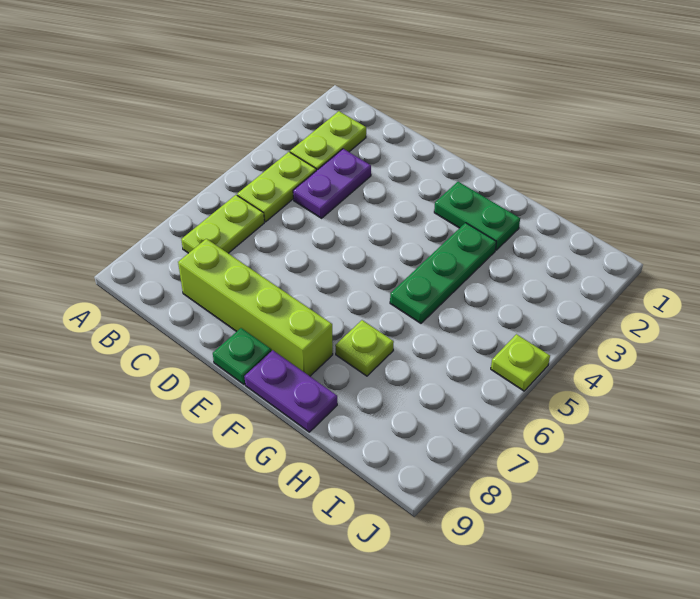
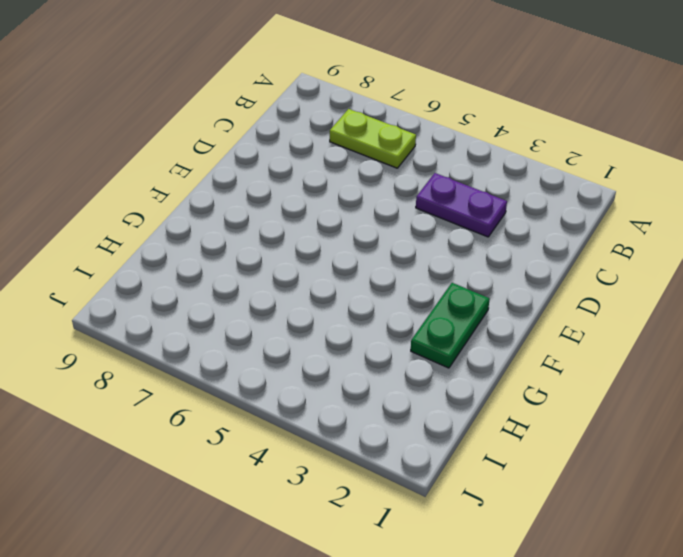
none -> lime 1x2 plate [290,111,366,171]
none -> lime 1x2 plate [237,152,316,222]

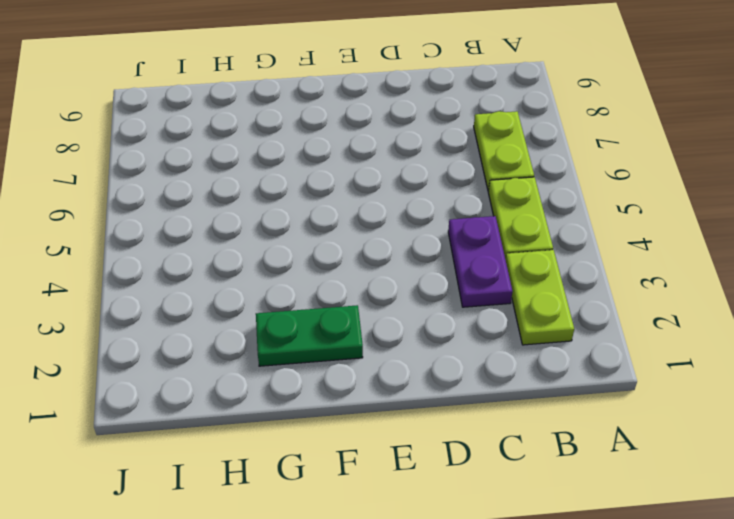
none -> lime 1x4 brick [178,239,333,376]
none -> green 1x1 plate [213,328,271,384]

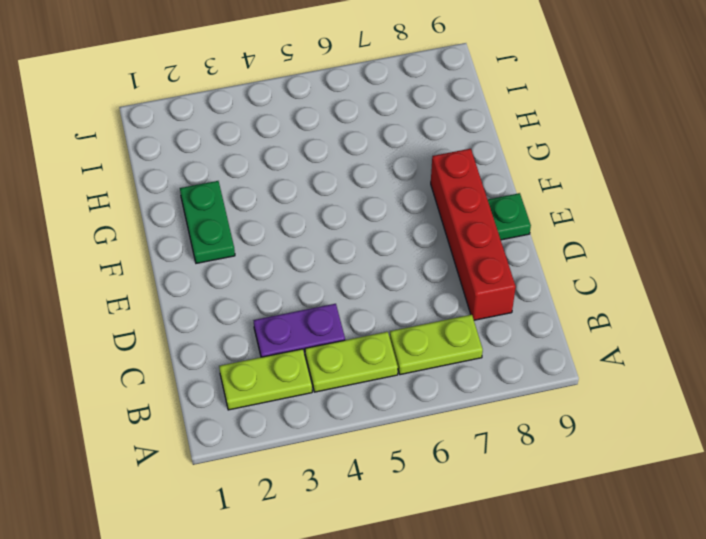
red 1x4 brick [431,149,516,320] -> lime 1x4 brick [178,239,333,376]
none -> purple 1x2 plate [244,350,337,432]
none -> green 1x3 plate [390,223,496,323]

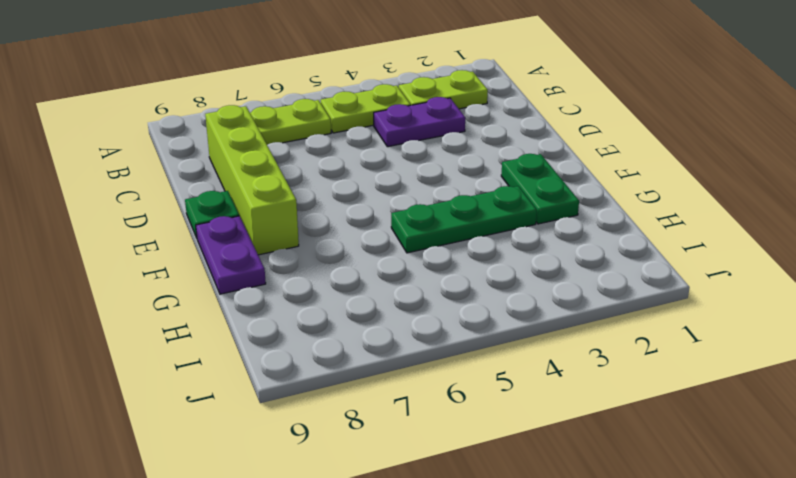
none -> lime 1x1 plate [335,320,394,376]
none -> lime 1x1 plate [491,334,550,391]

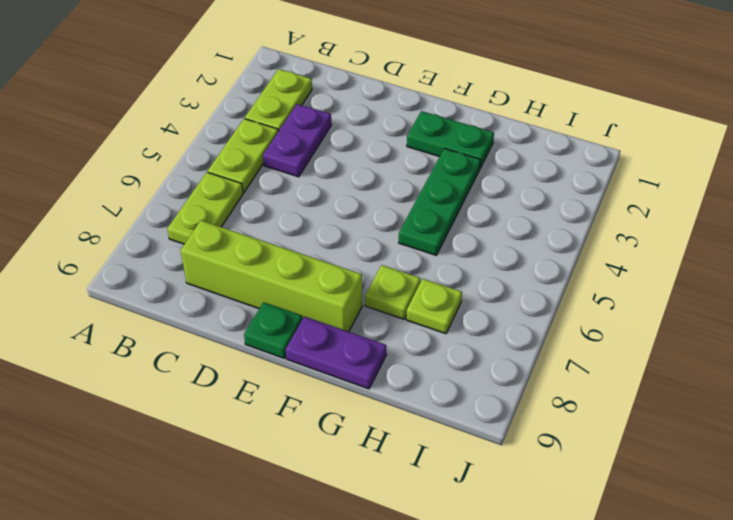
lime 1x1 plate [406,279,462,334] -> lime 1x1 plate moved to [491,334,550,391]

